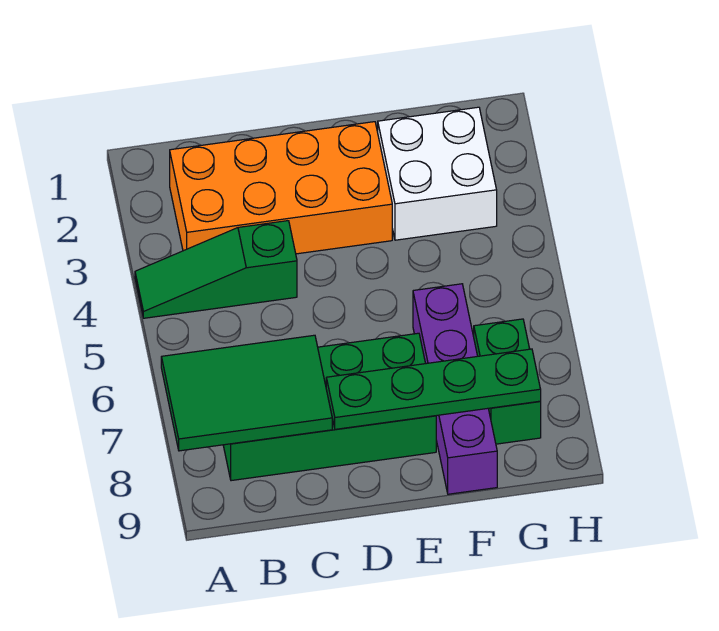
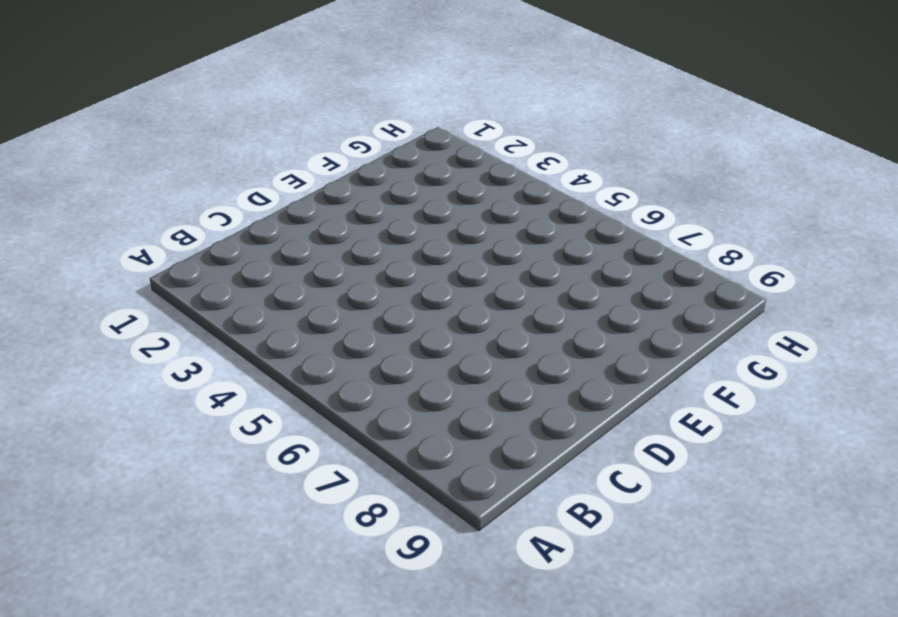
none -> green 1x3 slope [135,221,297,318]
none -> orange 2x4 brick [170,122,392,254]

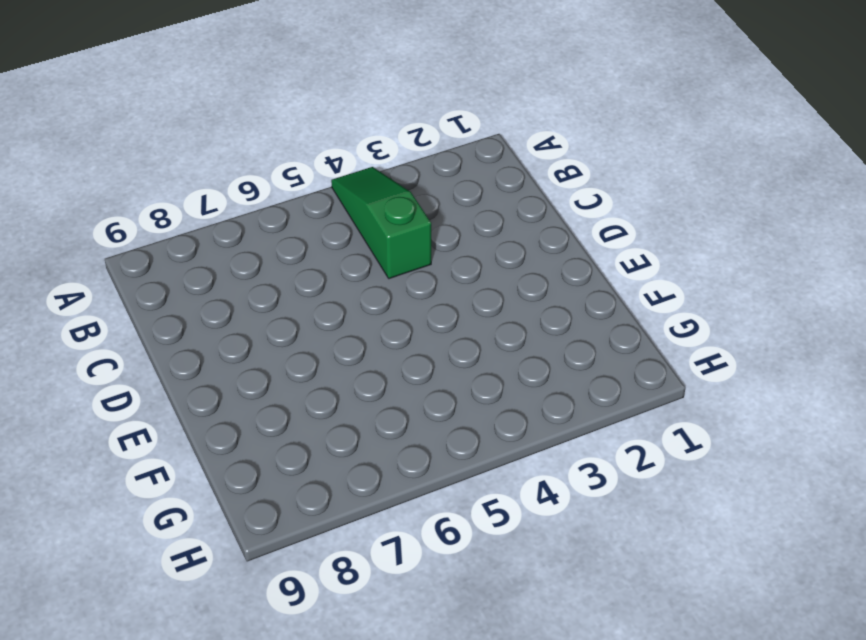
none -> orange 2x4 brick [170,122,392,254]
none -> green 2x4 brick [223,333,436,481]

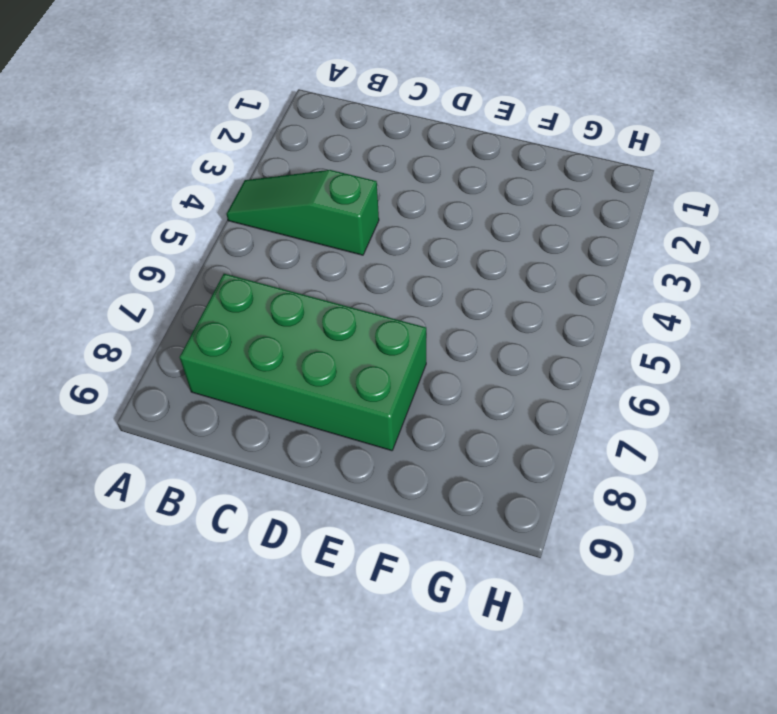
none -> orange 2x4 brick [170,122,392,254]
none -> white 2x2 brick [378,107,497,240]

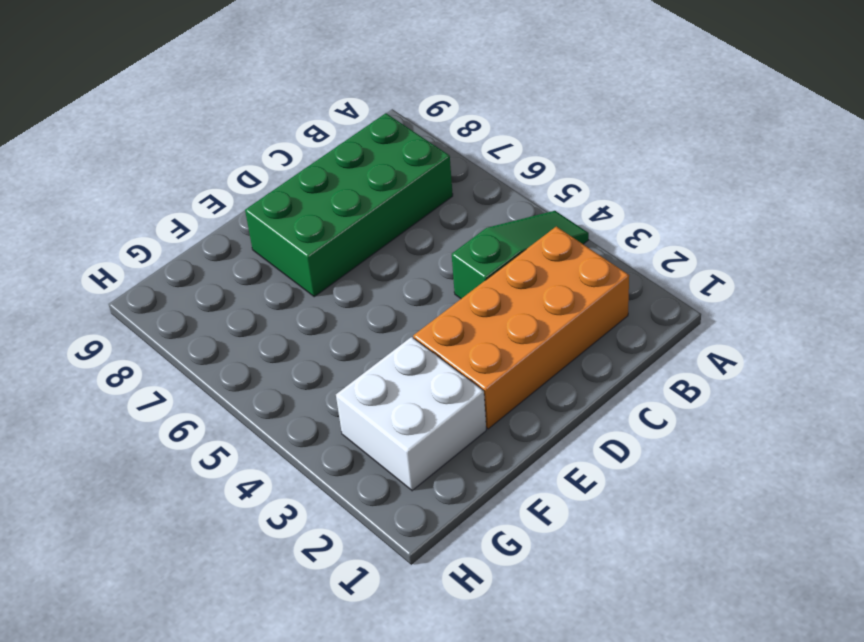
none -> purple 1x4 brick [413,284,497,494]
none -> green 1x2 brick [474,319,541,444]

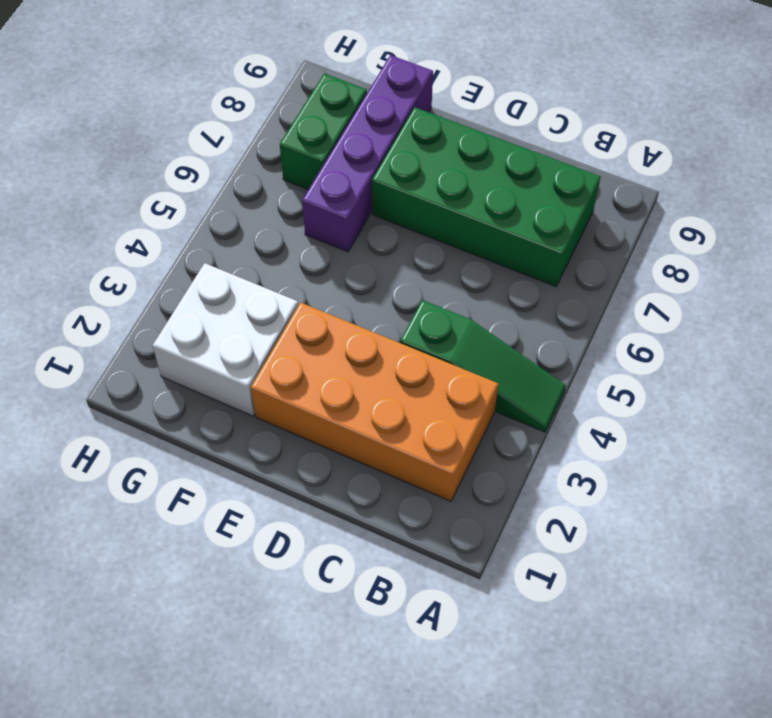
none -> green 2x3 tile [161,335,332,451]
none -> green 1x4 plate [326,349,541,429]

